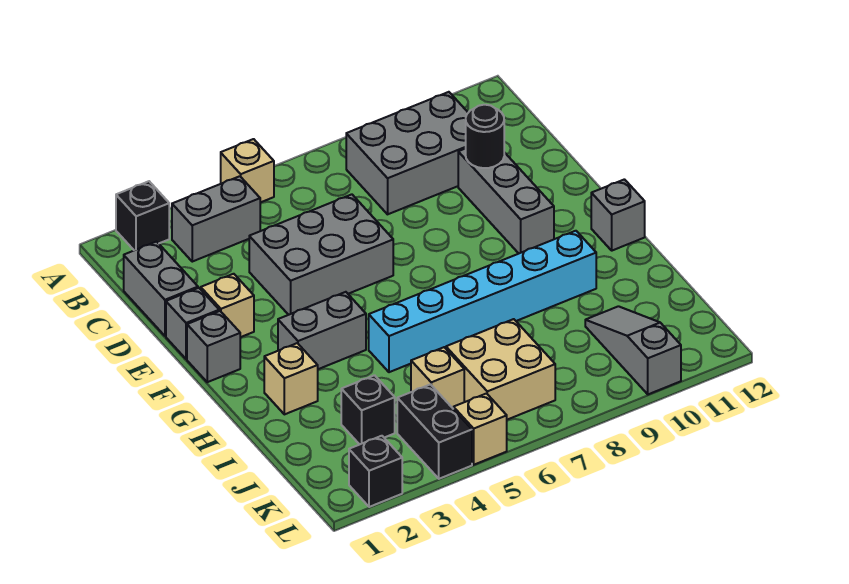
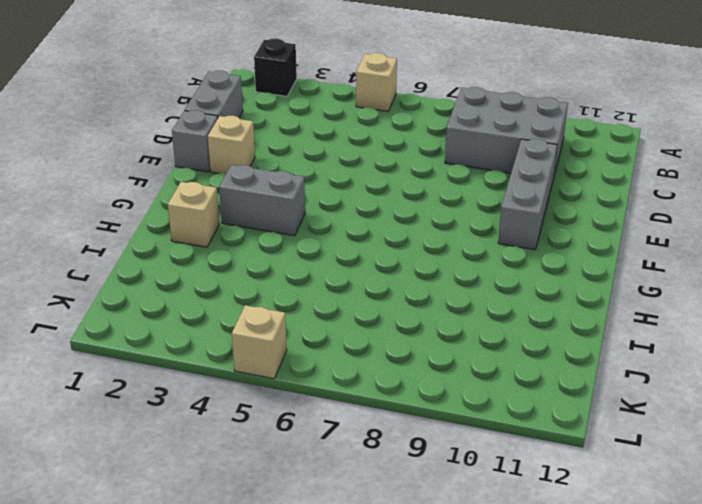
none -> grey 1x2 brick [172,176,260,262]
none -> grey 2x3 brick [249,194,393,315]
none -> grey 1x1 brick [187,311,240,382]

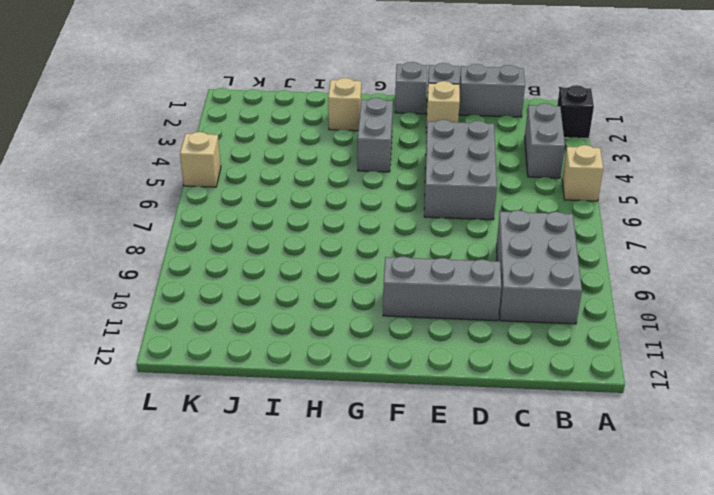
none -> grey 1x1 brick [591,179,645,251]
none -> cyan 1x6 brick [369,231,596,372]
none -> black 1x1 brick [341,375,395,445]

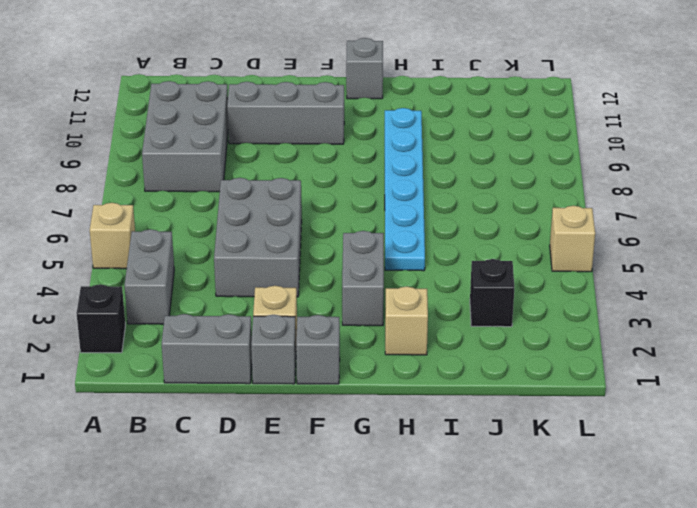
cyan 1x6 plate [385,108,425,271] -> cyan 1x6 brick [369,231,596,372]
none -> tan 1x1 brick [411,347,464,408]
none -> tan 2x2 brick [446,319,555,420]
none -> grey 1x3 slope [585,306,681,394]

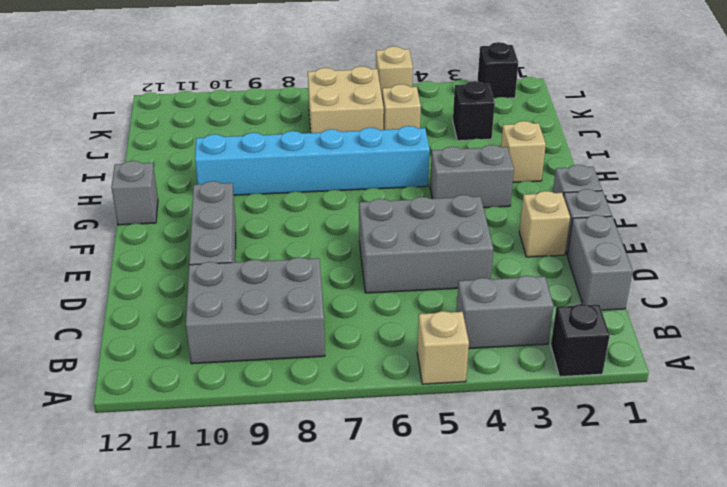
none -> grey 1x3 slope [585,306,681,394]
none -> black 1x2 brick [397,384,472,479]
none -> black 1x1 round brick [466,105,504,168]

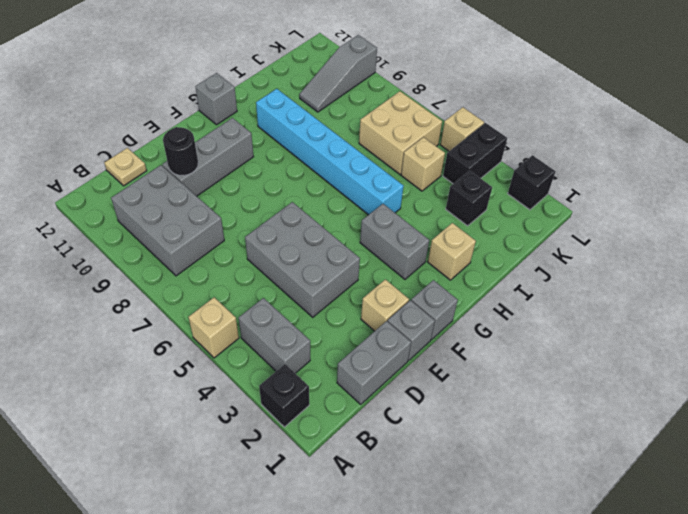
tan 1x1 plate [104,148,147,186] -> none

